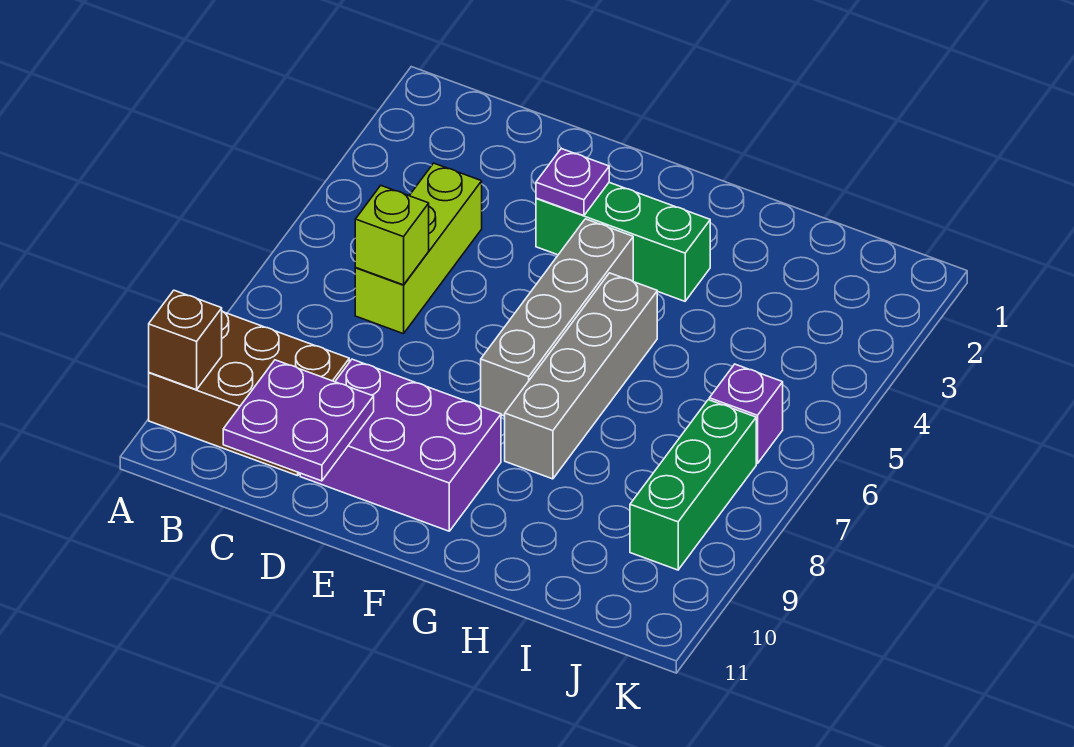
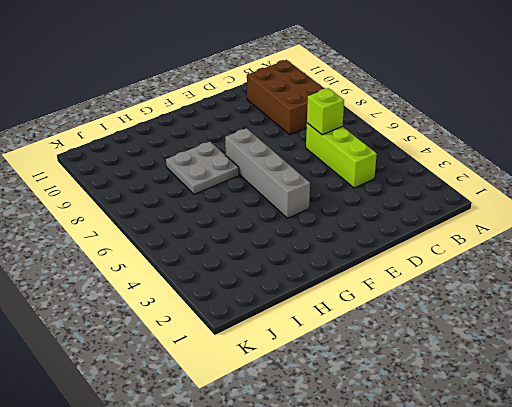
brown 2x3 brick [247,60,325,135] -> brown 2x3 brick turned to [149,311,349,476]
grey 2x2 plate [166,142,239,194] -> grey 1x4 brick [505,273,657,479]
none -> purple 2x3 brick [300,359,501,531]
none -> green 1x3 brick [536,183,710,301]
none -> purple 1x1 brick [709,364,783,464]

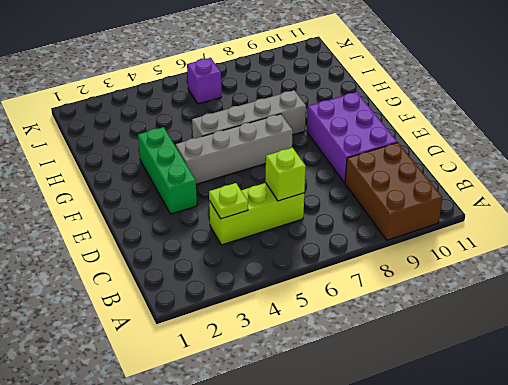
lime 1x1 plate [209,183,248,219] -> none
none -> green 1x3 brick [630,400,756,570]
none -> brown 1x1 brick [149,290,222,390]
none -> purple 2x2 plate [223,360,374,481]

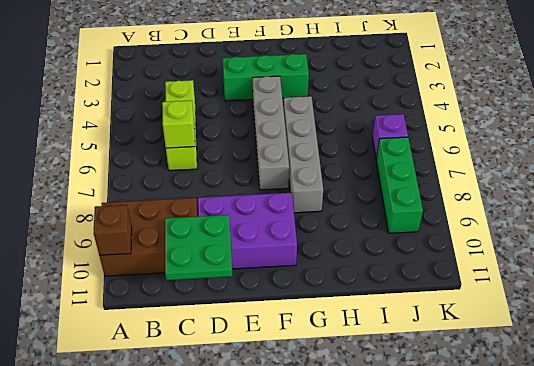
green 2x2 plate [165,215,232,280] -> purple 2x2 plate [223,360,374,481]
none -> purple 1x1 plate [536,148,609,216]

